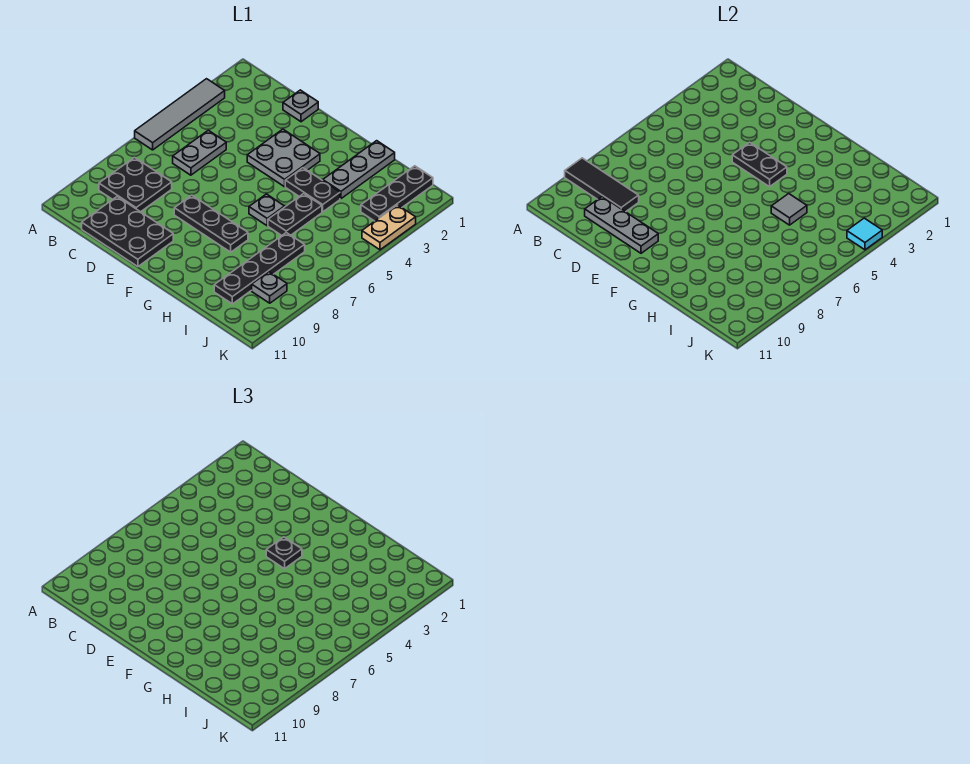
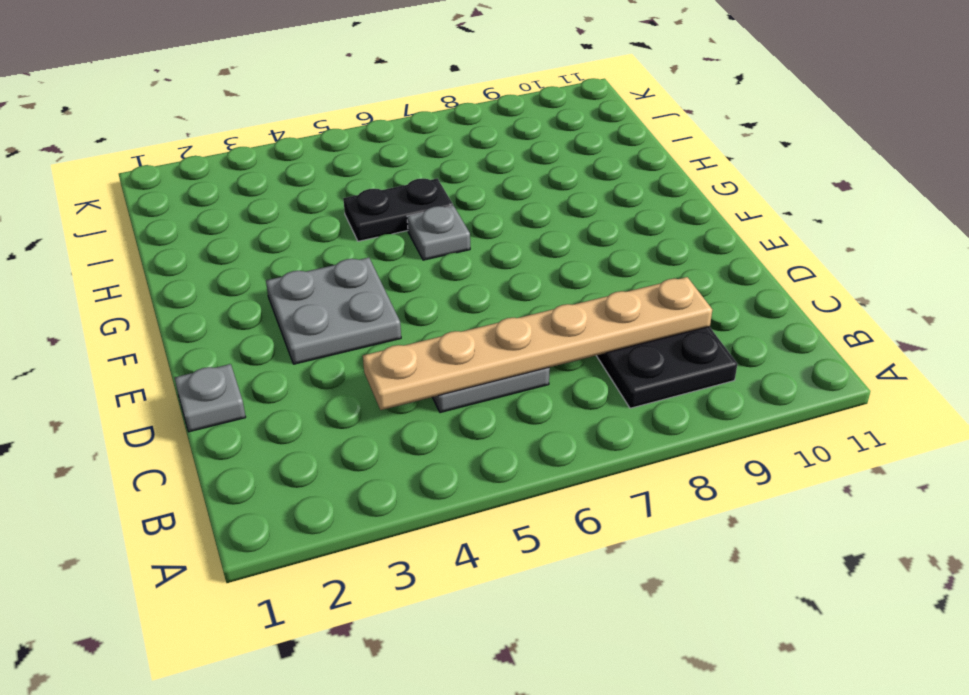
tan 1x6 plate [363,277,712,410] -> black 1x3 tile [565,158,639,212]
none -> grey 1x4 tile [135,79,225,150]
none -> black 2x3 plate [82,197,173,267]
none -> black 1x3 plate [174,195,248,252]

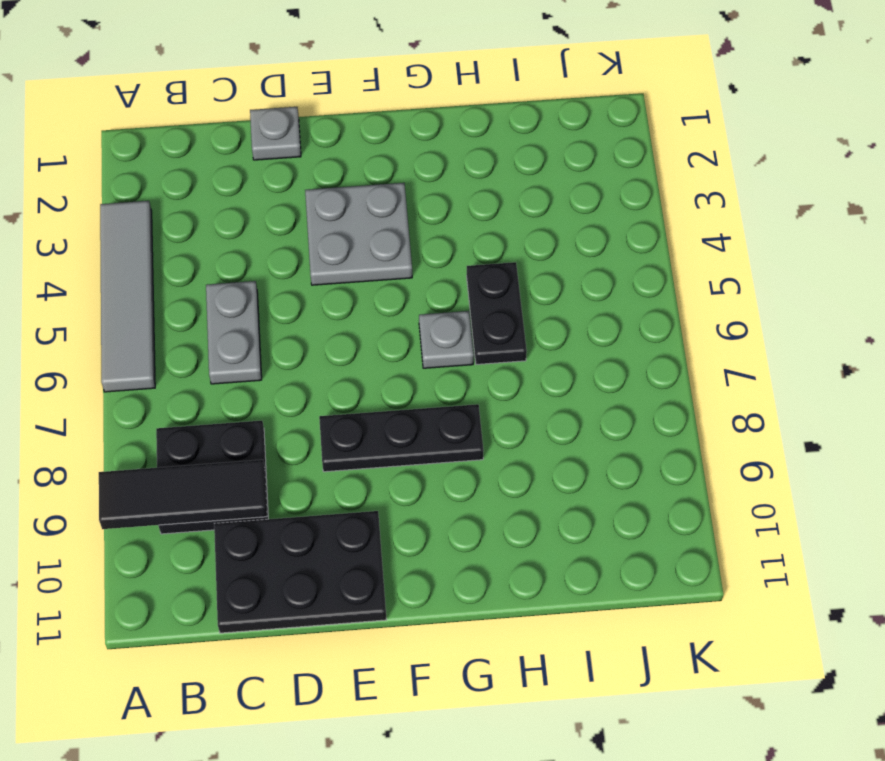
none -> black 1x2 plate [285,168,340,212]
none -> grey 1x3 plate [323,141,395,199]
none -> black 1x4 plate [214,233,305,304]

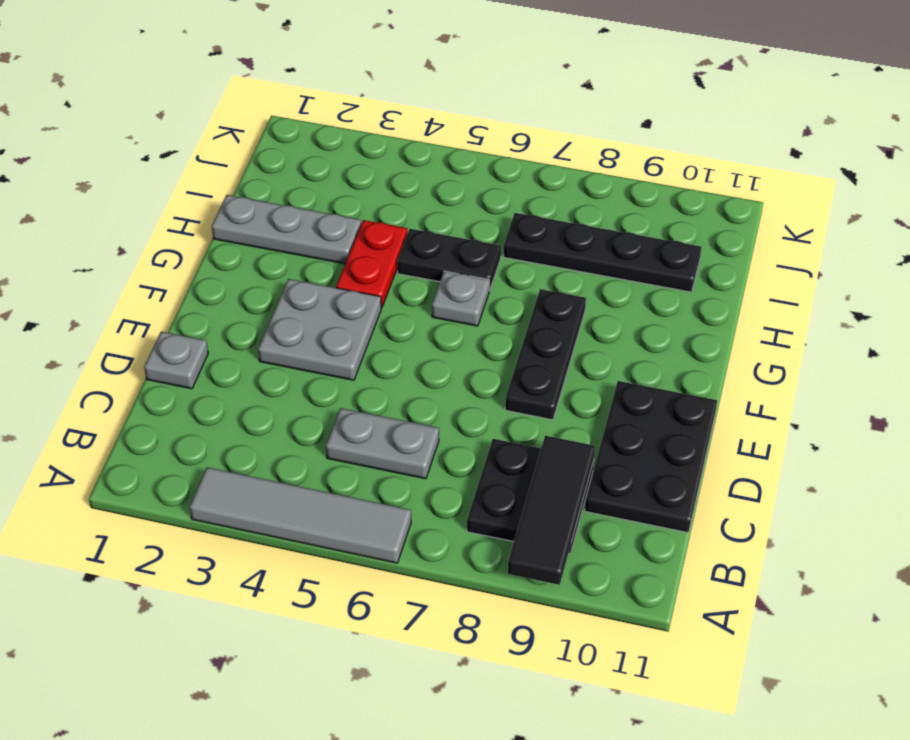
red 1x2 plate [336,220,407,308] -> black 1x2 plate [285,168,340,212]
none -> black 1x3 plate [361,166,433,221]
none -> grey 1x1 plate [252,272,287,303]
none -> tan 1x2 plate [362,205,416,250]

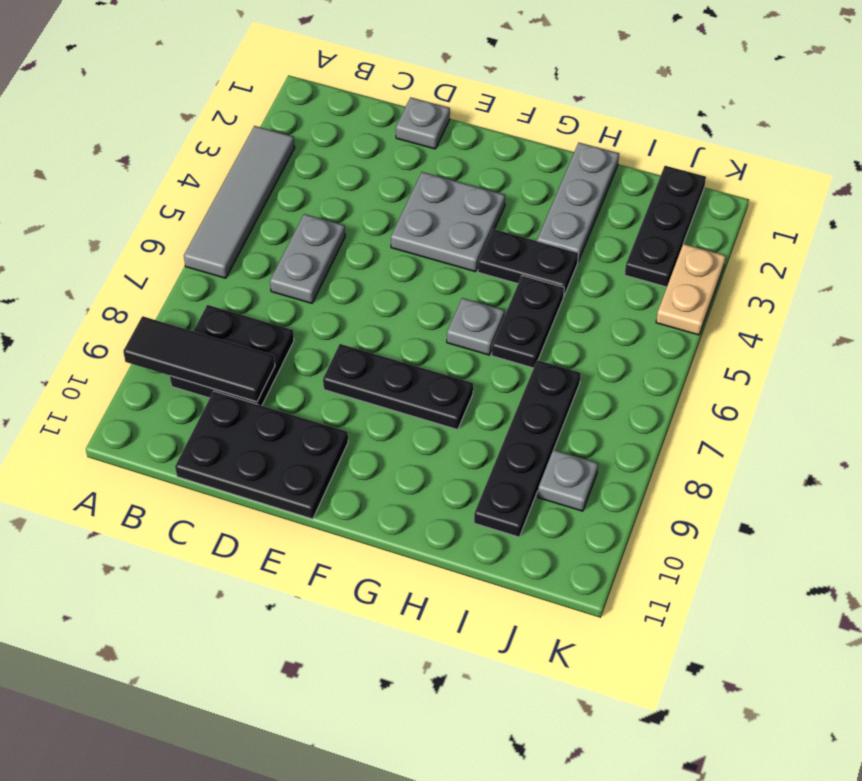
none -> grey 1x3 plate [585,197,658,253]
none -> black 1x2 plate [732,142,787,187]
none -> grey 1x1 tile [771,194,807,225]

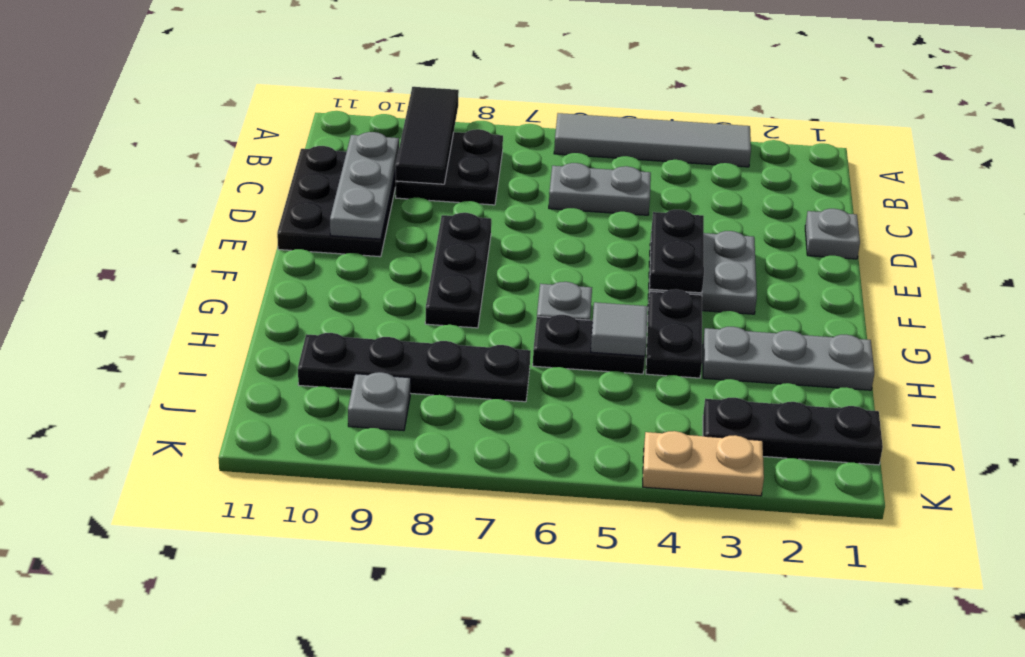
none -> cyan 1x1 tile [847,218,882,250]
none -> black 1x1 plate [266,537,302,569]

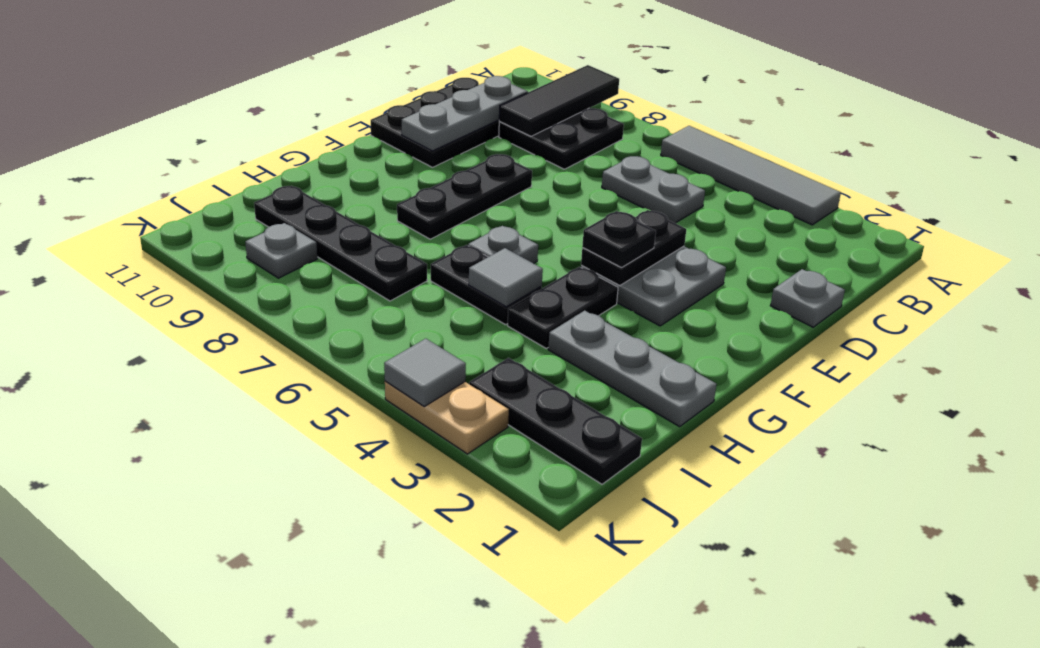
grey 1x1 tile [384,339,466,407] -> cyan 1x1 tile [847,218,882,250]

